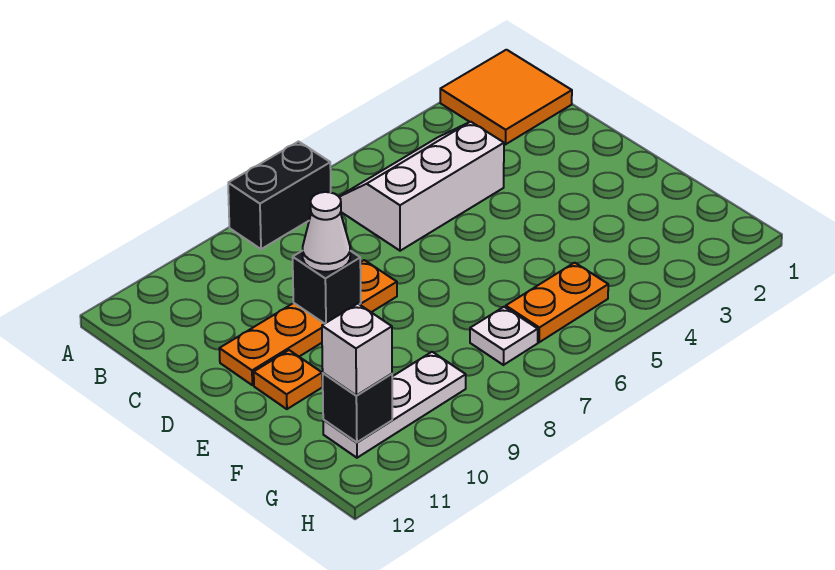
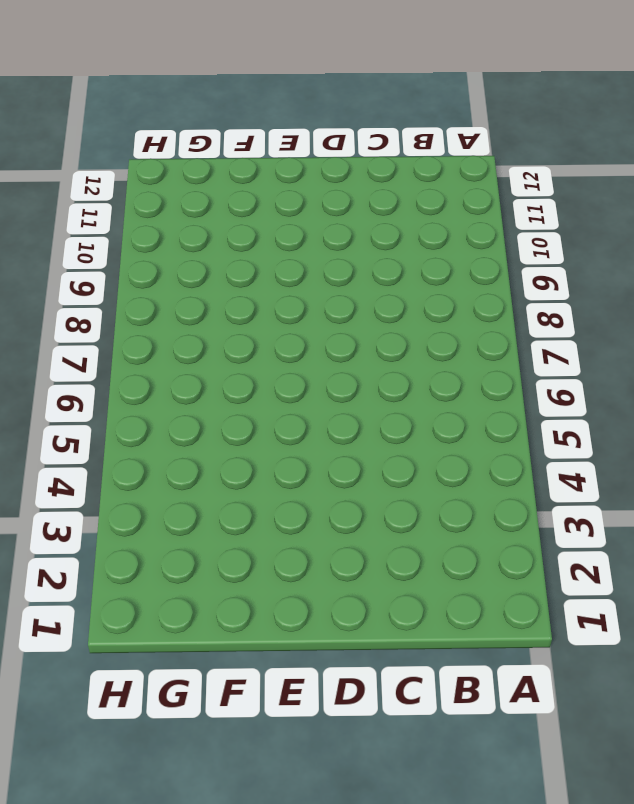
none -> orange 2x2 tile [440,50,572,144]
none -> black 1x2 brick [228,142,331,249]
none -> white 2x3 slope [339,122,504,251]

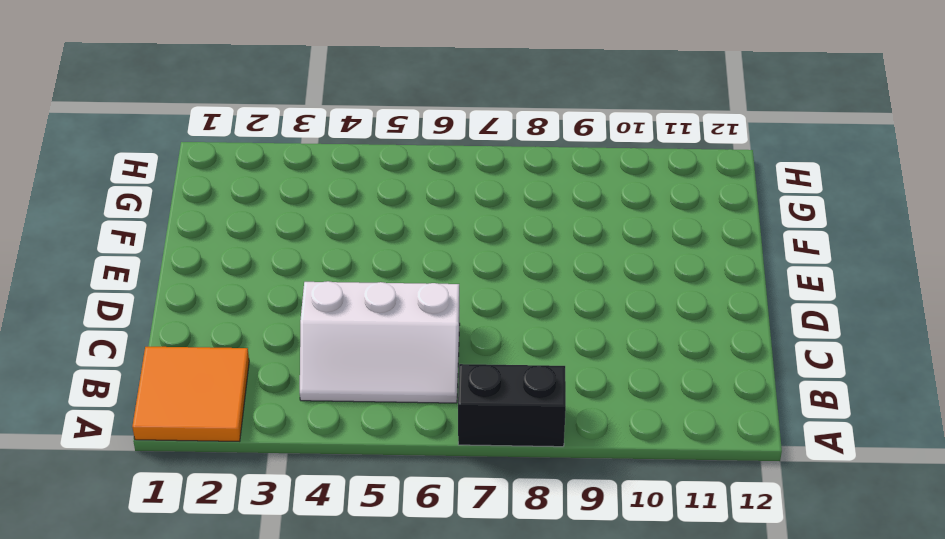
none -> orange 1x4 plate [219,260,397,385]
none -> orange 1x1 plate [254,350,322,409]
none -> orange 1x2 plate [506,263,608,342]

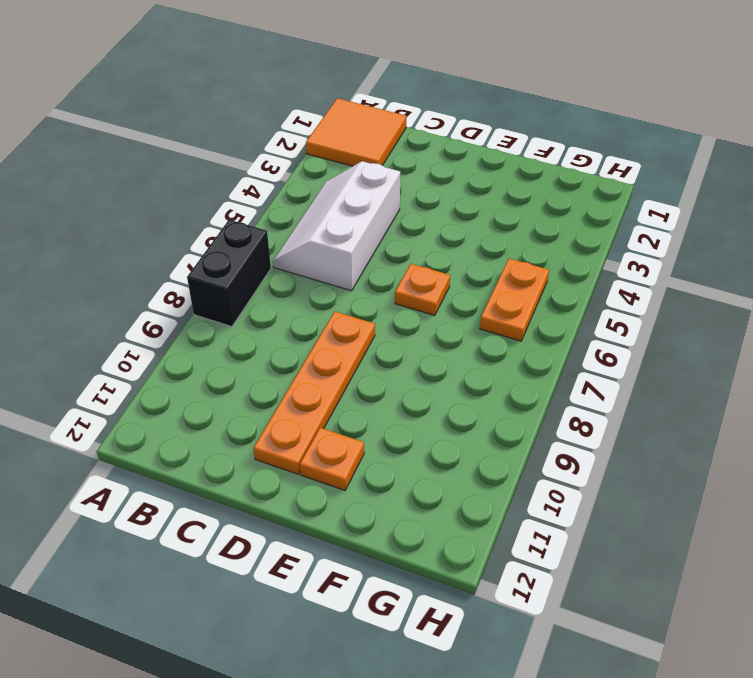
orange 1x1 plate [395,264,450,315] -> none
none -> white 1x1 plate [470,307,538,365]
none -> white 1x3 plate [323,352,466,458]
none -> black 1x1 brick [293,251,361,324]

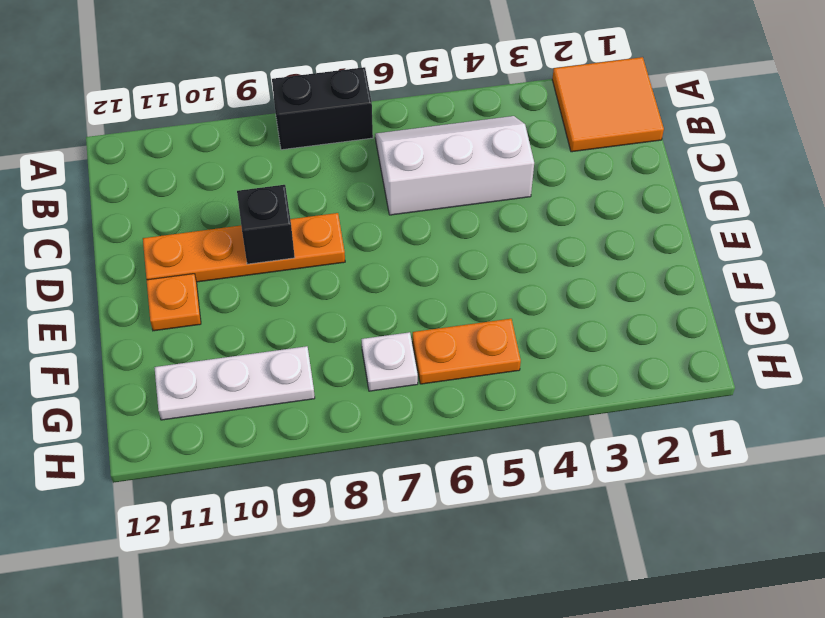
none -> black 1x1 brick [323,373,392,442]
none -> white 1x1 cone [303,192,350,272]
none -> white 1x1 brick [322,304,392,395]

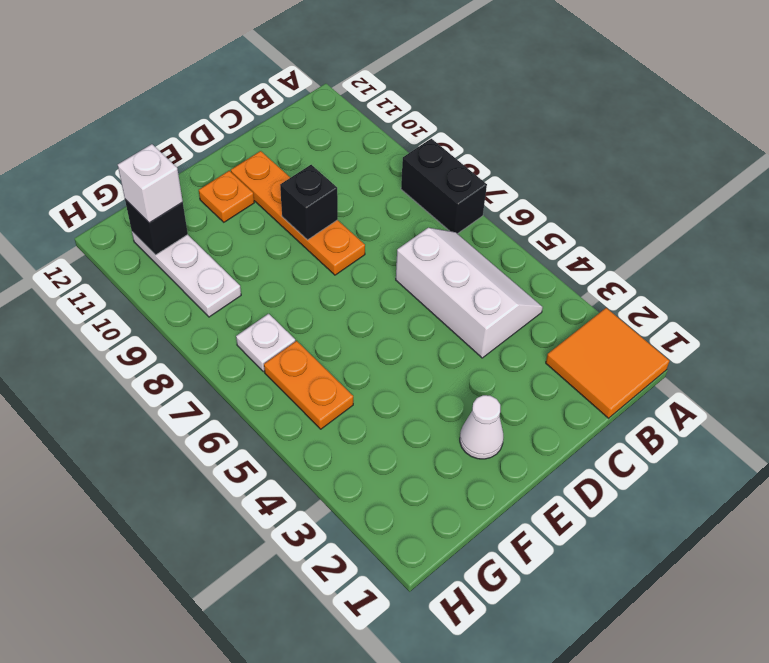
white 1x1 cone [460,395,503,459] -> white 1x1 cone moved to [303,192,350,272]

